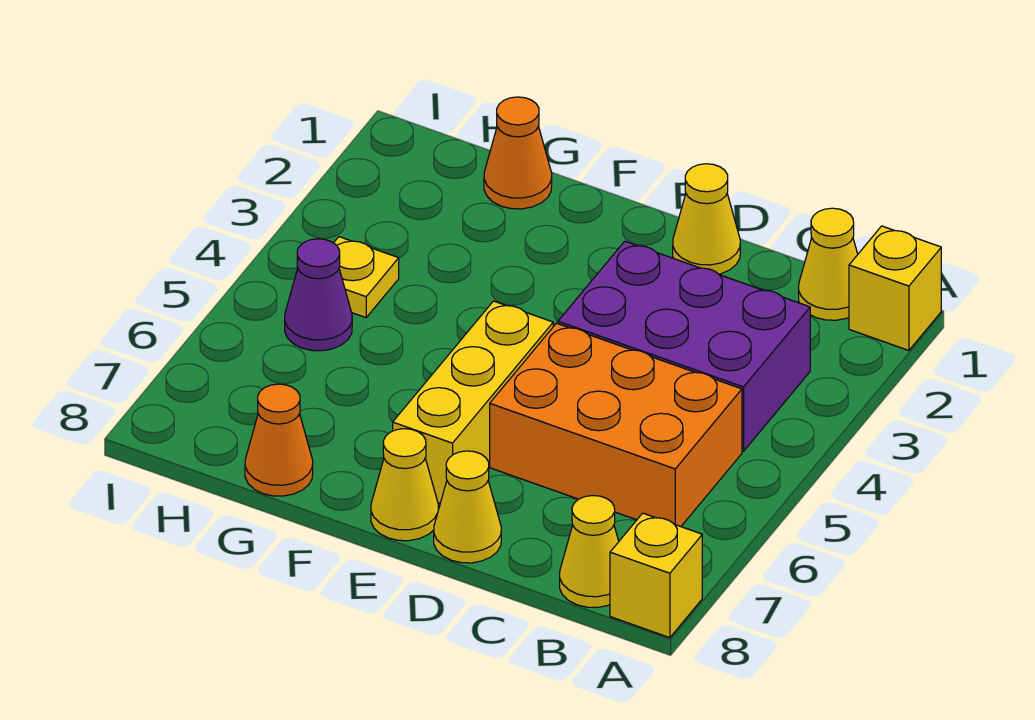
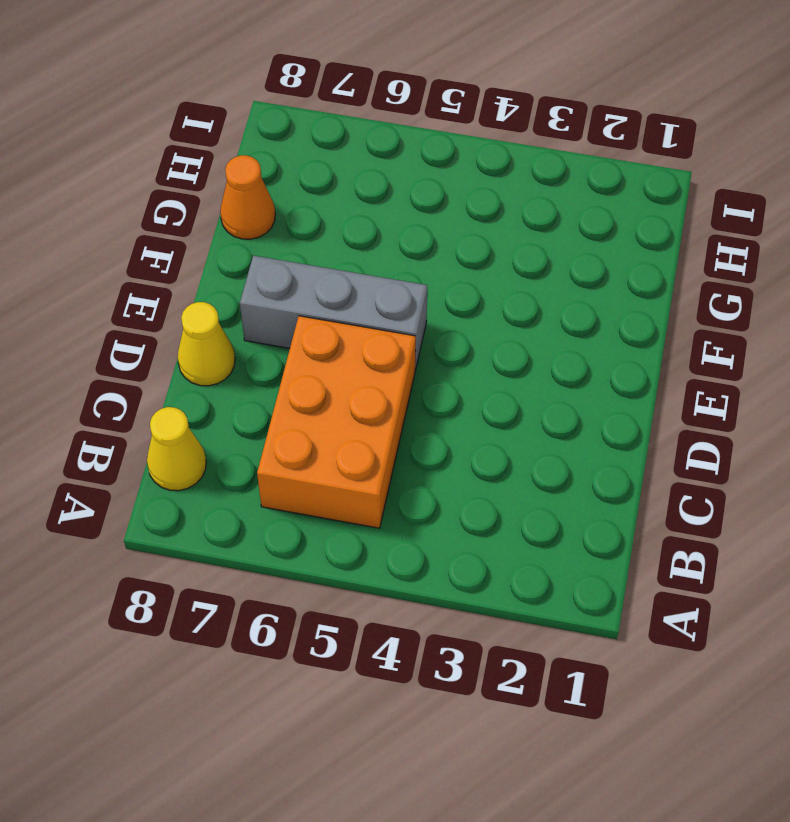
grey 1x3 brick [240,256,427,370] -> yellow 1x3 brick [393,301,553,503]
none -> yellow 1x1 brick [849,226,941,350]
none -> yellow 1x1 brick [610,513,702,638]
none -> yellow 1x1 cone [799,208,858,320]

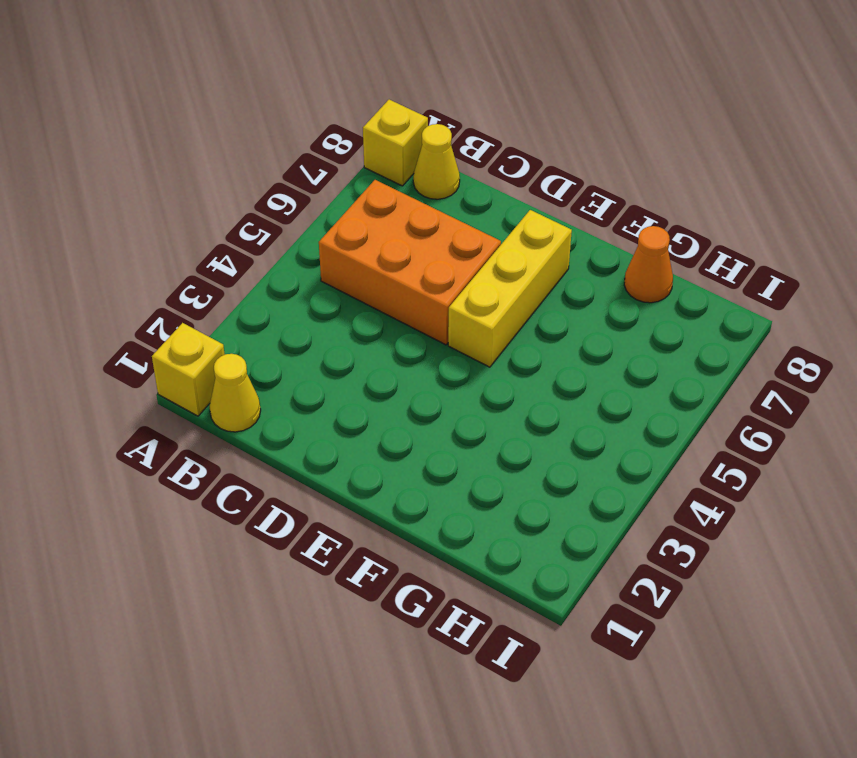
none -> purple 2x3 brick [558,241,810,451]
none -> yellow 1x1 cone [673,164,740,274]
none -> yellow 1x1 cone [434,451,501,563]

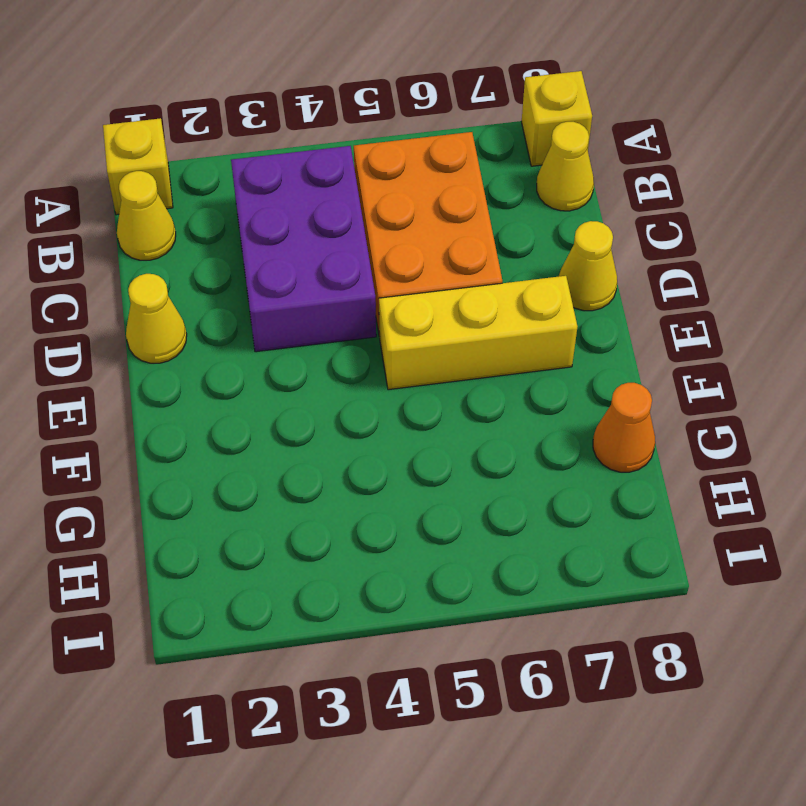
none -> yellow 1x1 cone [371,429,438,541]
none -> orange 1x1 cone [484,97,552,209]
none -> yellow 1x1 plate [334,237,399,318]

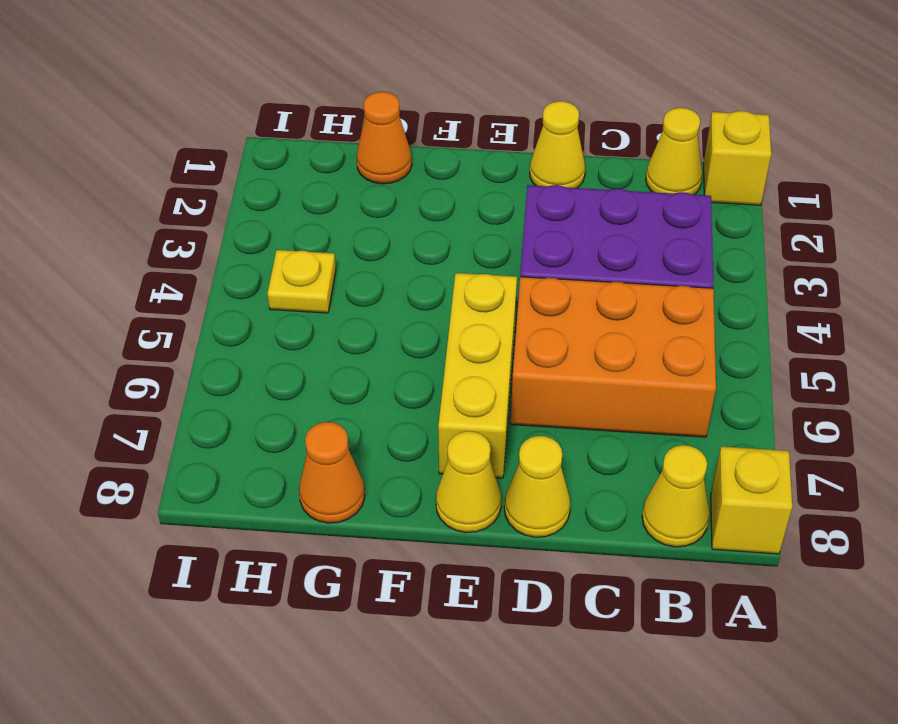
none -> purple 1x1 cone [285,239,352,351]

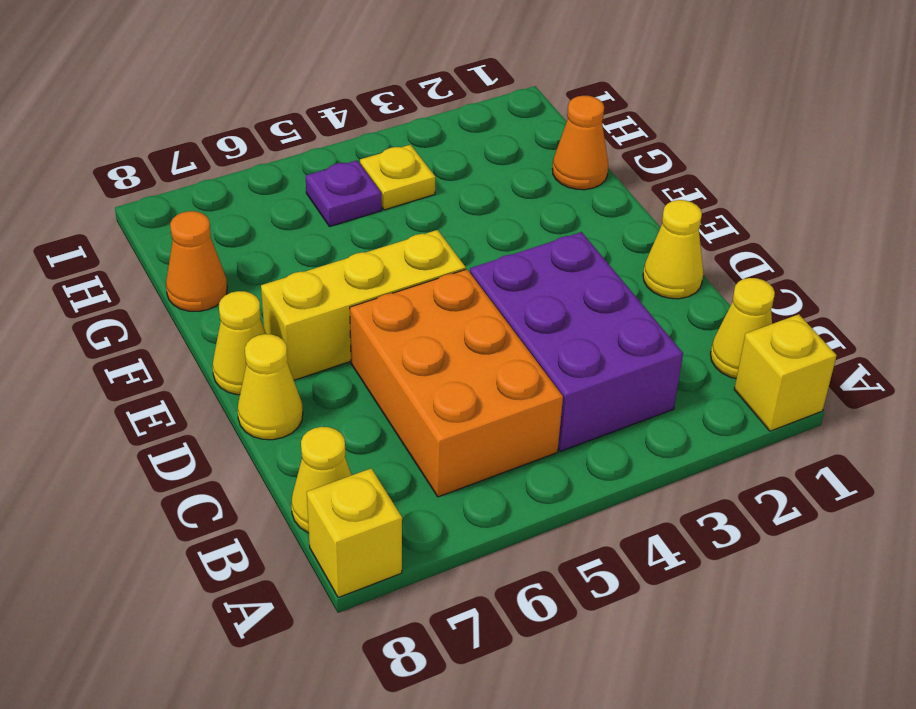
purple 1x1 plate [306,160,382,227] -> purple 1x1 cone [285,239,352,351]

